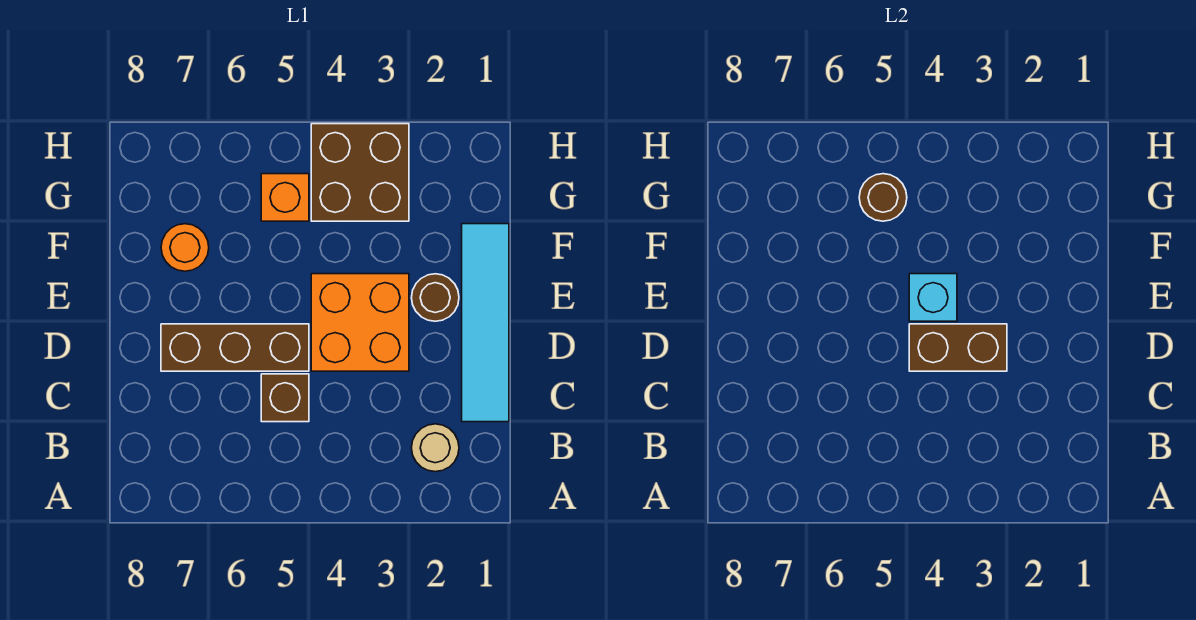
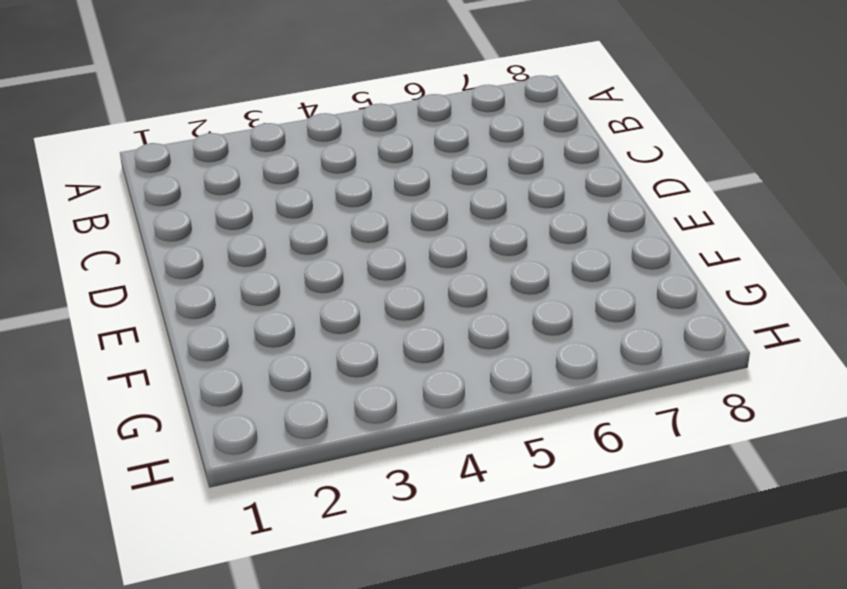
none -> tan 1x1 round brick [411,424,459,472]
none -> cyan 1x4 tile [462,224,509,422]
none -> brown 1x1 brick [261,374,309,422]

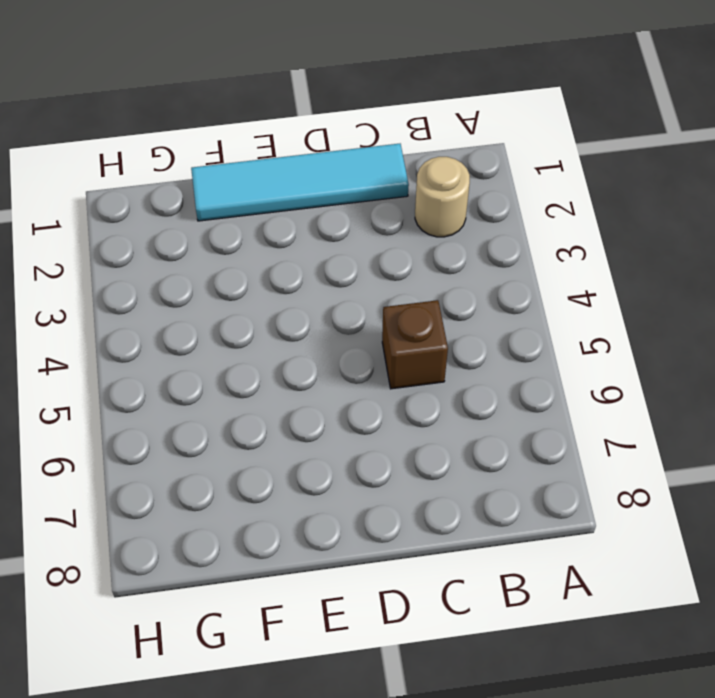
none -> orange 2x2 brick [311,274,409,371]
none -> brown 1x3 brick [161,324,309,371]
none -> brown 1x1 round brick [411,274,459,321]

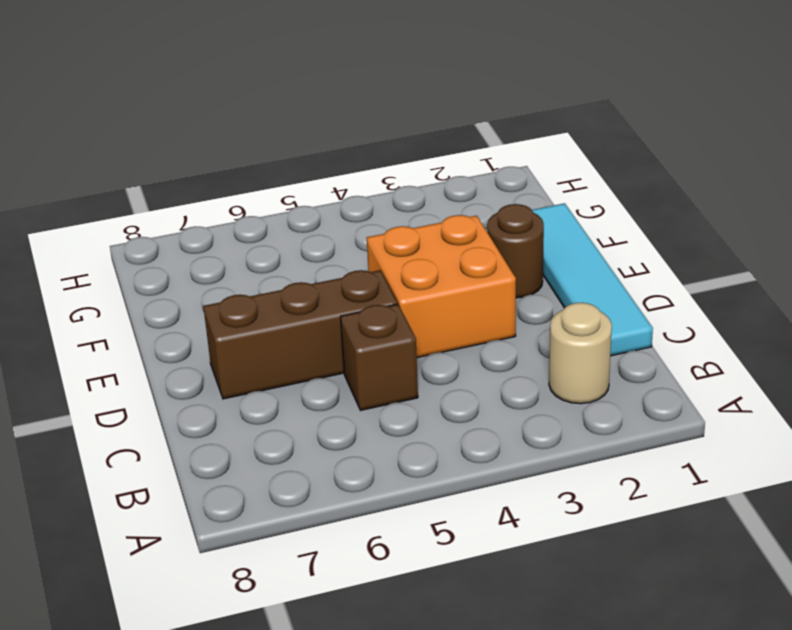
none -> orange 1x1 round brick [161,224,209,271]
none -> brown 2x2 brick [311,124,409,221]
none -> orange 1x1 brick [261,174,309,221]

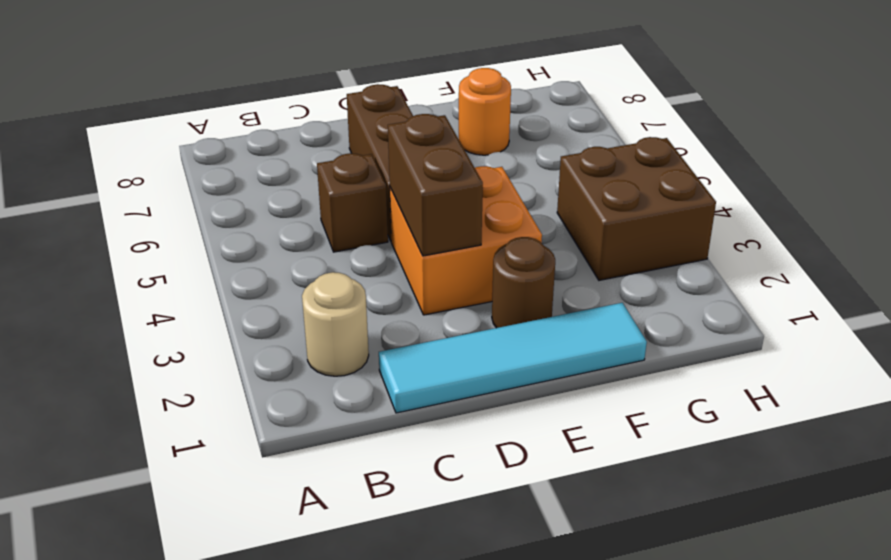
none -> orange 1x1 brick [261,174,309,221]
none -> cyan 1x1 brick [909,274,957,321]
none -> brown 1x1 round brick [859,174,907,221]

